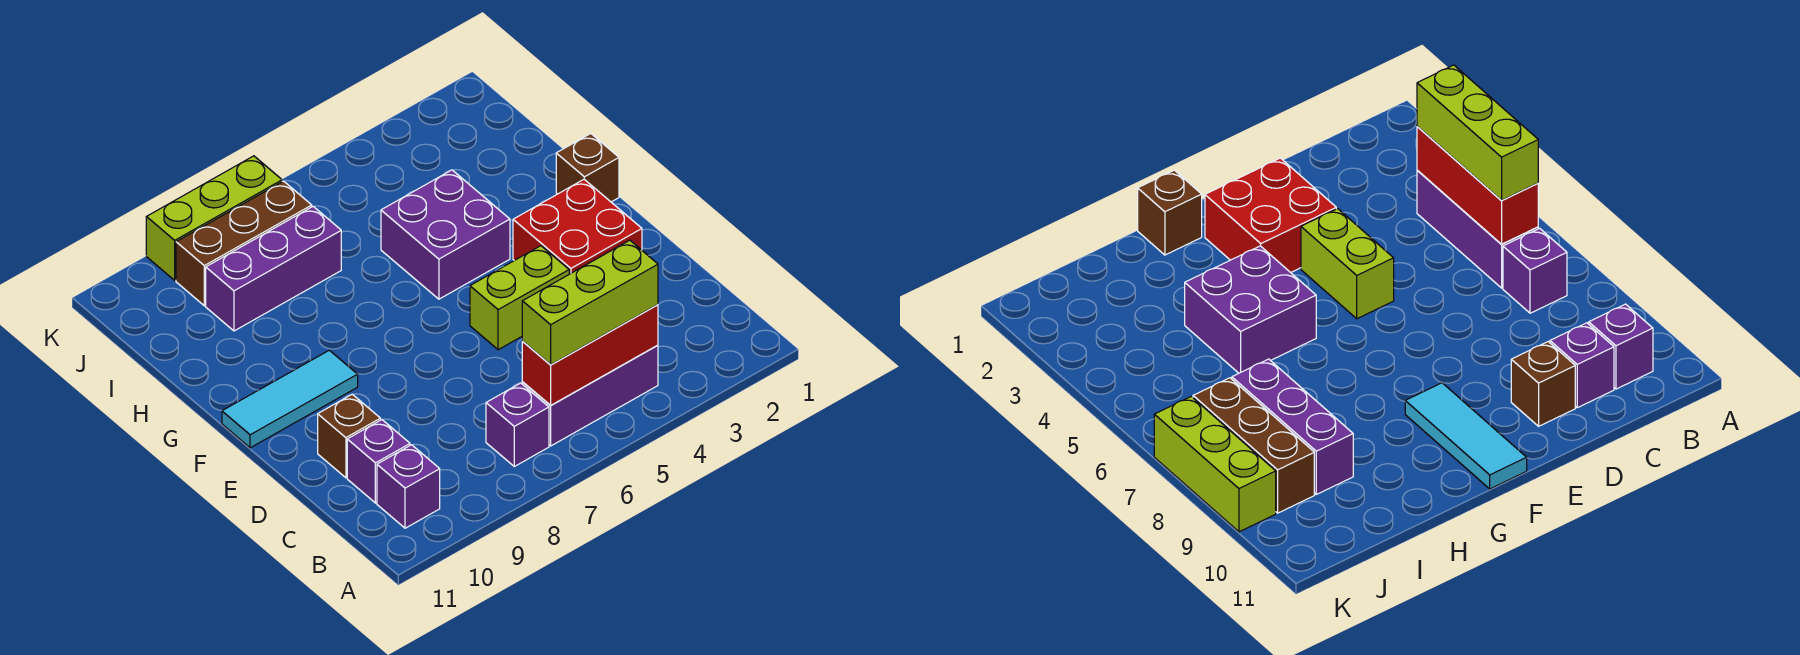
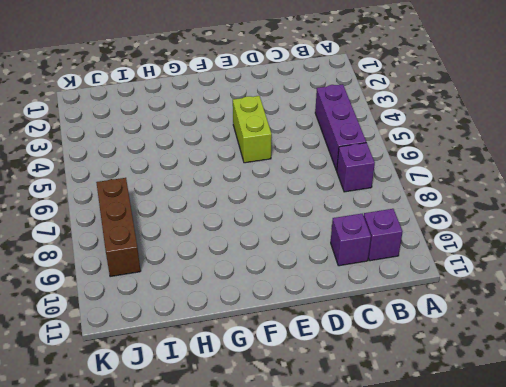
none -> brown 1x1 brick [318,394,380,478]
none -> red 2x2 brick [513,180,642,274]
none -> cyan 1x3 tile [222,350,358,448]

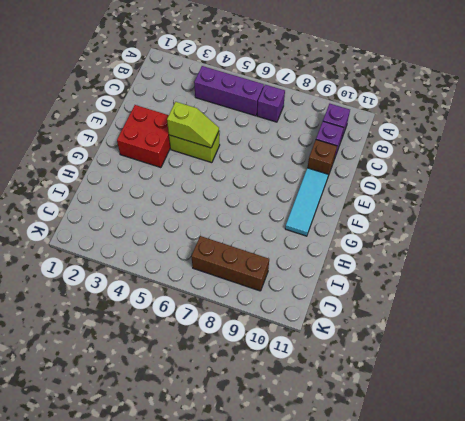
lime 1x2 slope [167,102,219,148] -> none
cyan 1x3 tile [285,168,328,236] -> cyan 1x3 tile turned to [222,350,358,448]
none -> brown 1x1 brick [556,134,619,202]
none -> purple 2x2 brick [381,170,510,299]
none -> purple 1x3 brick [206,206,341,331]

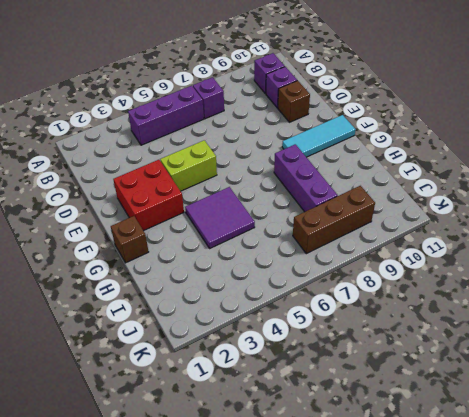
purple 2x2 tile [185,187,255,248] -> purple 2x2 brick [381,170,510,299]
purple 1x3 brick [274,144,338,212] -> purple 1x3 brick turned to [206,206,341,331]
none -> lime 1x3 brick [146,156,282,280]
none -> red 1x3 brick [522,305,658,405]
none -> lime 1x3 brick [522,240,658,365]

